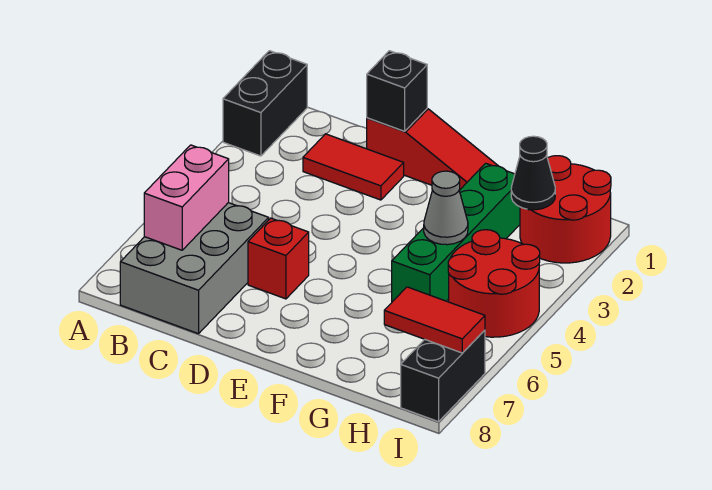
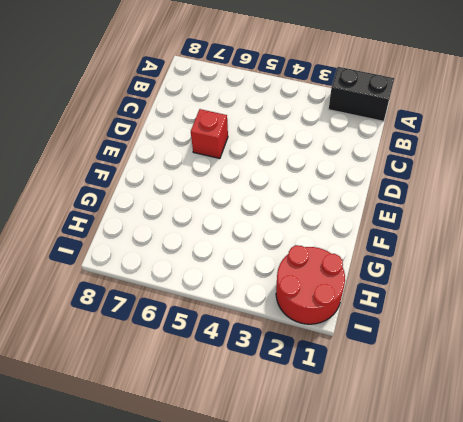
none -> grey 2x3 brick [120,203,269,334]
none -> red 1x2 tile [303,134,404,200]
none -> red 1x3 slope [367,109,498,190]

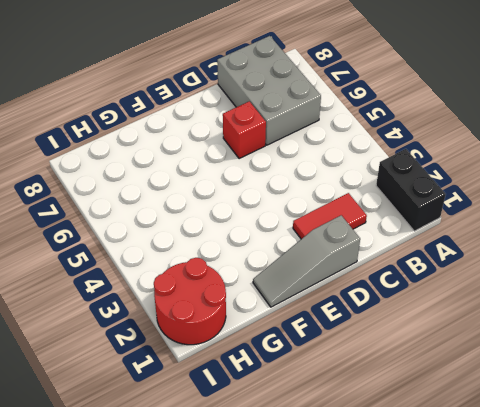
grey 1x3 slope [253,215,360,307] -> red 1x3 slope [367,109,498,190]
none -> green 1x4 brick [392,163,520,302]
none -> red 2x2 round brick [448,230,540,337]
none -> black 1x2 brick [401,330,485,422]

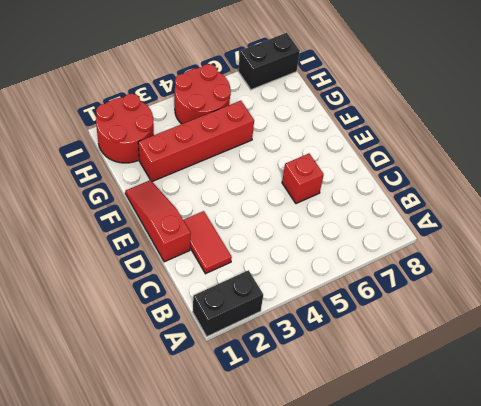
red 1x4 brick [138,101,254,182] -> green 1x4 brick [392,163,520,302]
none -> grey 2x3 brick [120,203,269,334]
none -> pink 1x2 brick [144,145,229,250]
none -> black 1x1 brick [367,51,427,131]

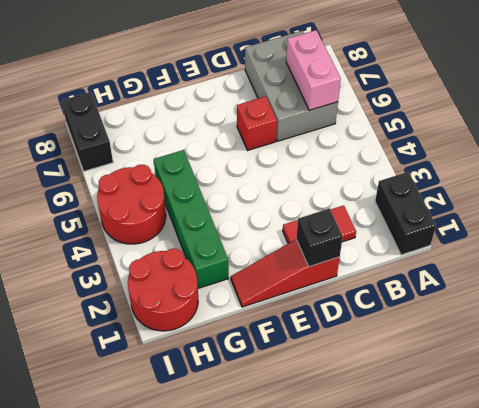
none -> grey 1x1 cone [424,171,468,245]
none -> black 1x1 cone [511,136,555,210]
none -> red 1x2 tile [384,287,485,353]

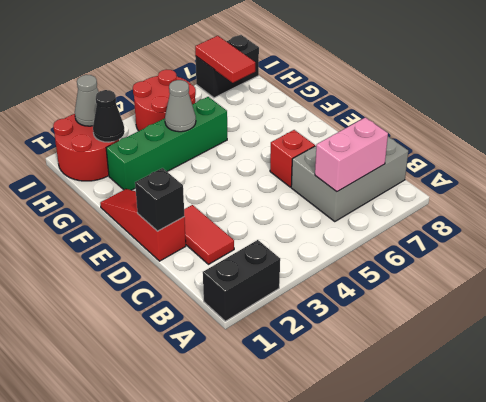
grey 1x1 cone [75,75,99,126] -> none

